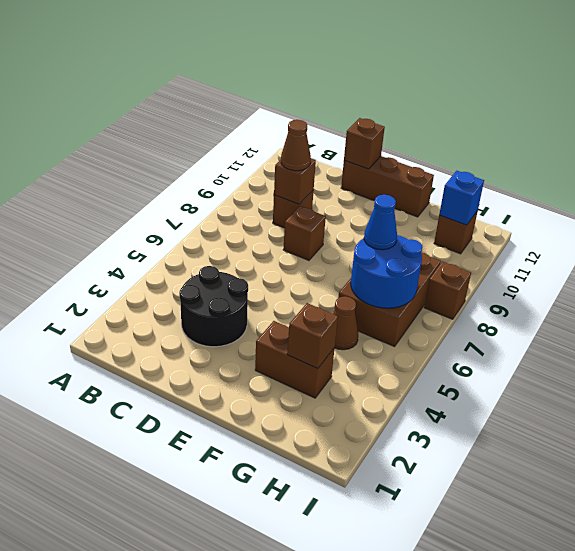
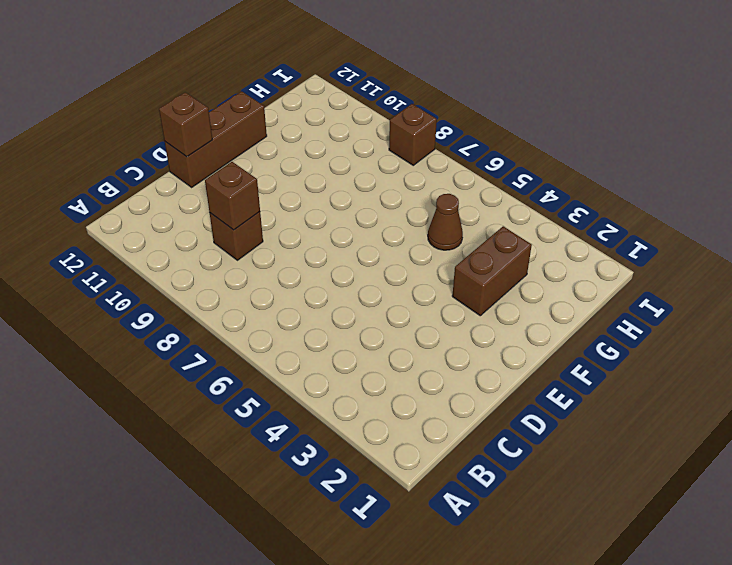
none -> black 2x2 round brick [179,266,248,347]
none -> brown 1x1 brick [283,206,326,260]
none -> brown 2x3 brick [338,252,441,347]

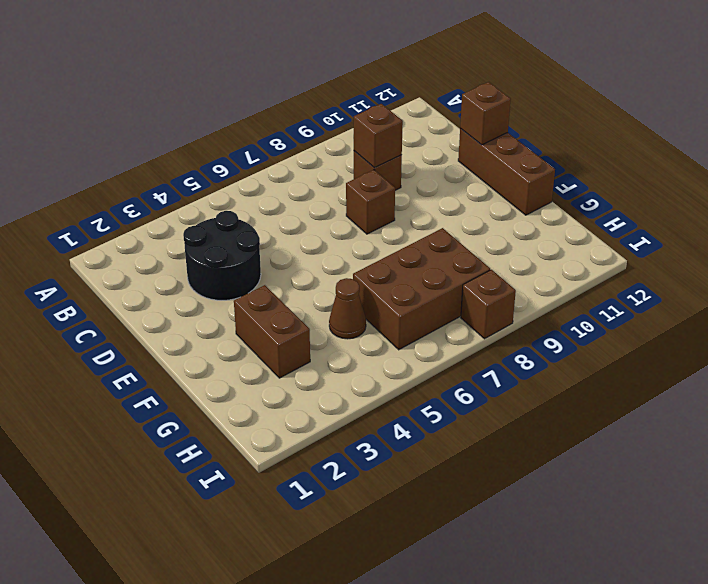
none -> brown 1x1 brick [434,211,478,254]
none -> brown 1x1 brick [287,303,338,369]
none -> blue 2x2 round brick [351,235,422,308]

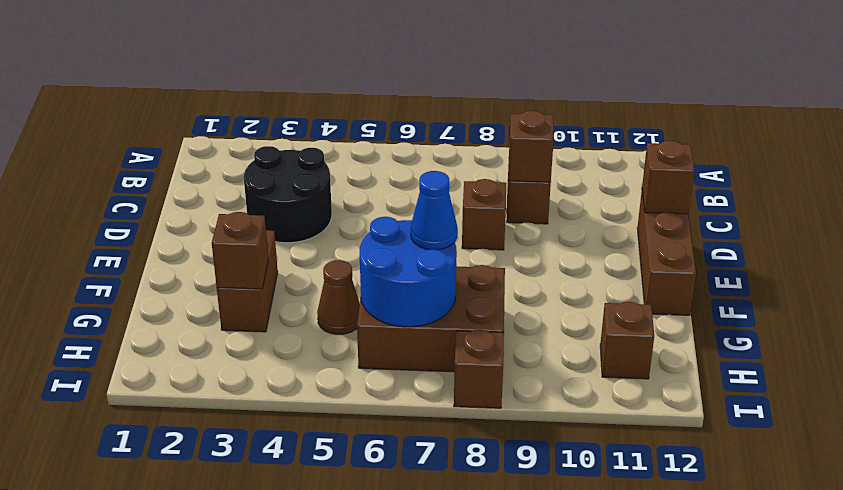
none -> blue 1x1 brick [439,171,484,225]
none -> brown 1x1 cone [281,120,311,171]

